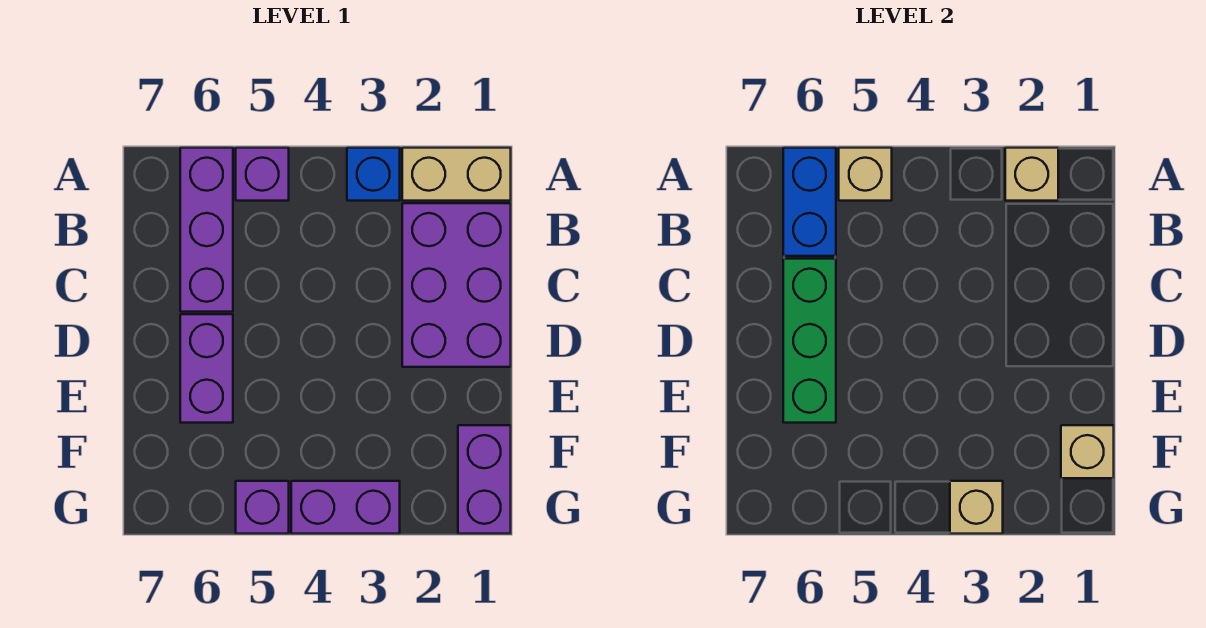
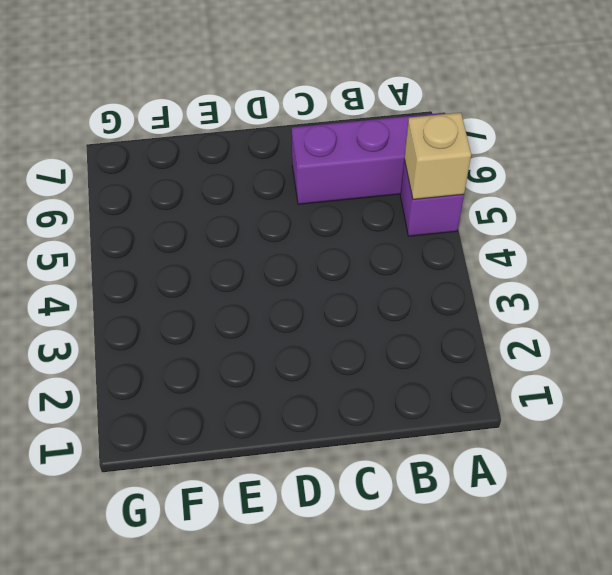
none -> tan 1x2 brick [402,148,511,201]
none -> blue 1x1 brick [347,148,400,201]
none -> purple 2x3 brick [402,203,511,367]

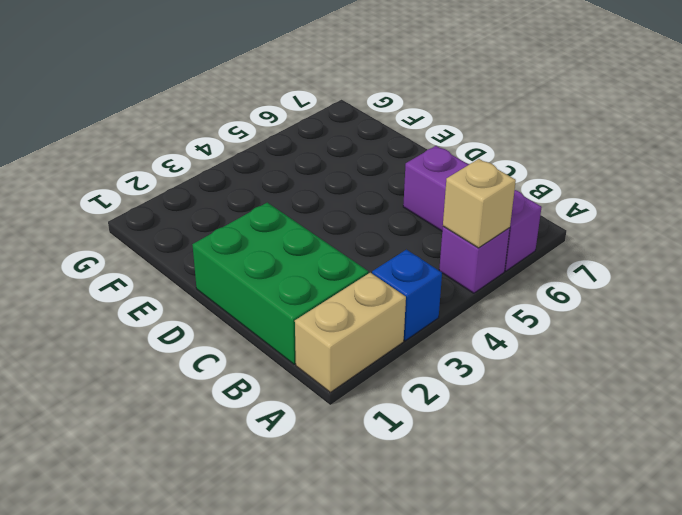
green 2x3 brick [192,203,369,364] -> purple 2x3 brick [402,203,511,367]
none -> purple 1x2 brick [180,314,233,423]
none -> purple 1x2 brick [458,425,511,534]
none -> purple 1x2 brick [291,481,400,534]

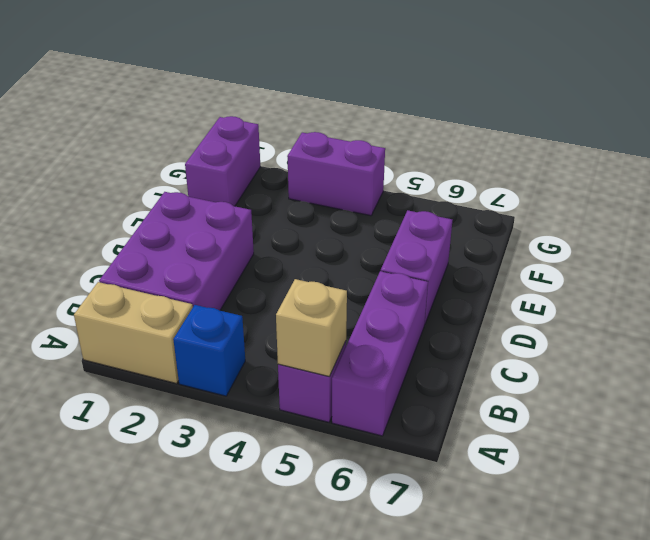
none -> purple 1x1 brick [236,481,289,534]
none -> tan 1x1 brick [1005,148,1058,201]
none -> blue 1x2 brick [783,148,836,256]

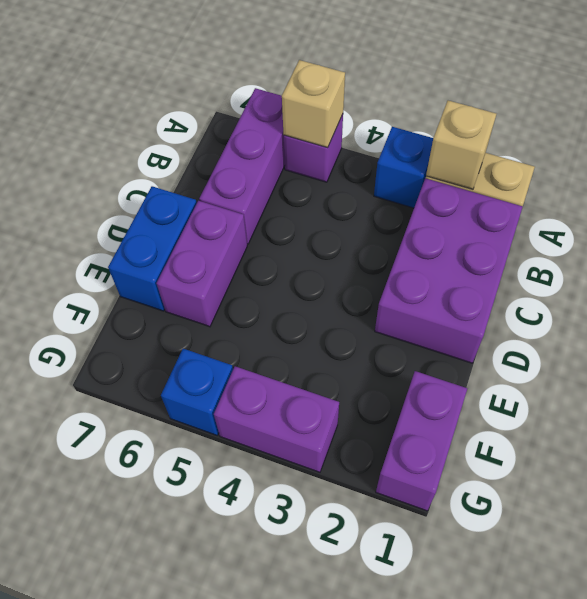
blue 1x2 brick [108,186,197,311] -> blue 1x2 brick moved to [783,148,836,256]
blue 1x1 brick [161,349,233,435] -> purple 1x1 brick [236,481,289,534]
none -> green 1x3 brick [783,259,836,423]
none -> tan 1x1 brick [1061,425,1114,478]
none -> tan 1x1 brick [950,481,1003,534]

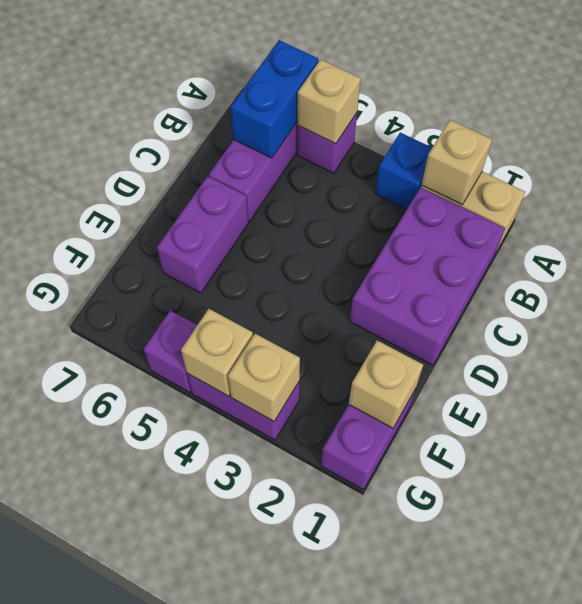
tan 1x1 brick [181,309,253,396] -> none
none -> green 1x3 brick [783,259,836,423]

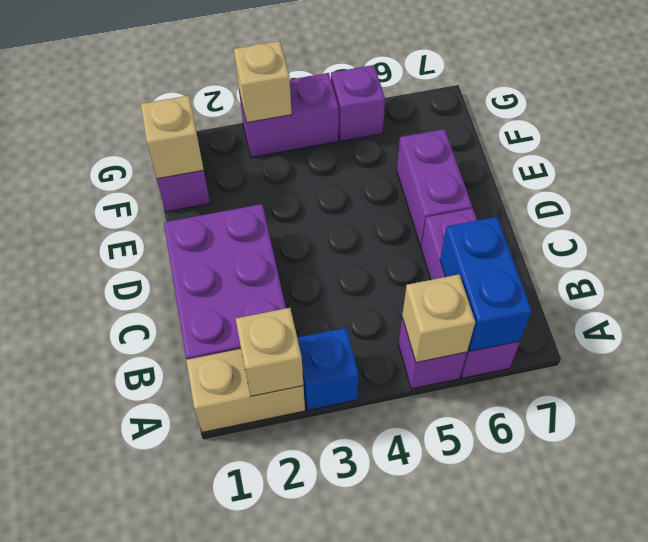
none -> green 1x3 brick [783,259,836,423]

